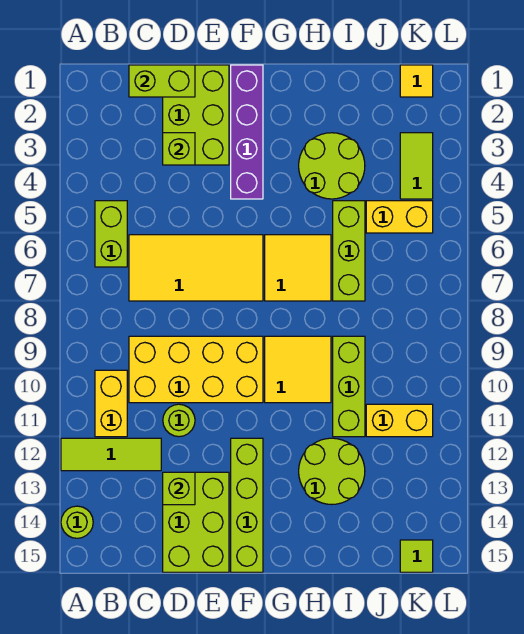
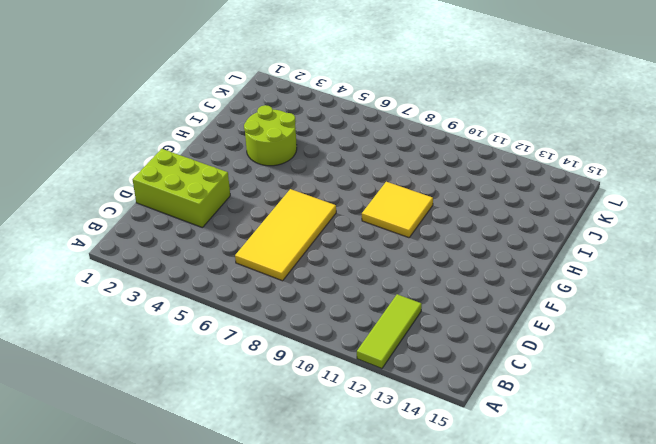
none -> lime 1x1 round brick [61,506,93,538]
none -> lime 1x2 brick [95,201,127,267]
none -> yellow 1x2 brick [95,370,127,437]

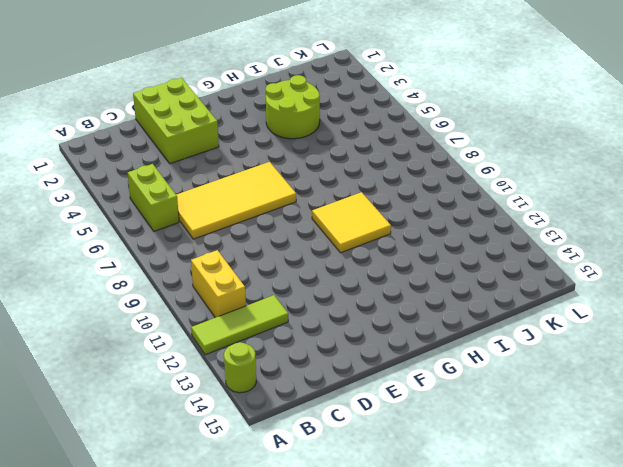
none -> yellow 2x4 brick [129,336,263,403]
none -> lime 1x1 round brick [163,404,195,437]
none -> lime 2x3 brick [163,472,229,572]

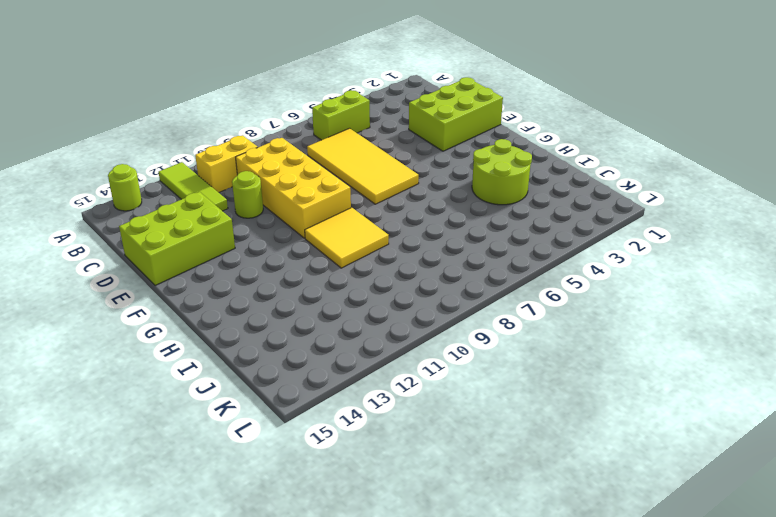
none -> purple 1x4 brick [231,65,263,199]
none -> lime 1x4 brick [231,438,263,572]
none -> yellow 2x2 tile [265,235,331,301]

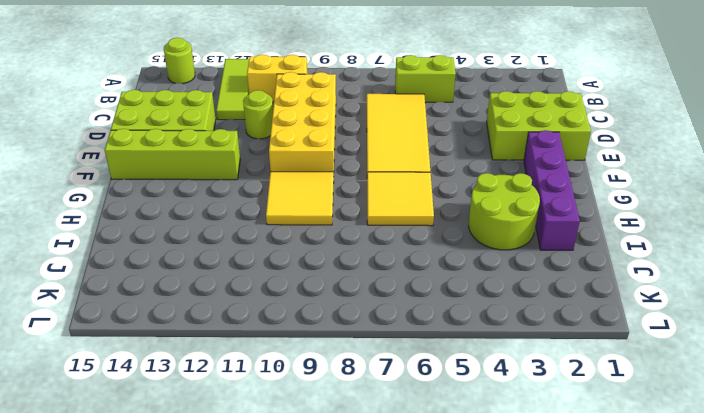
purple 1x4 brick [524,130,580,250] -> purple 1x4 brick turned to [231,65,263,199]
none -> lime 2x2 round brick [299,438,365,505]
none -> lime 1x3 brick [333,201,365,301]
none -> lime 1x3 brick [333,336,365,437]

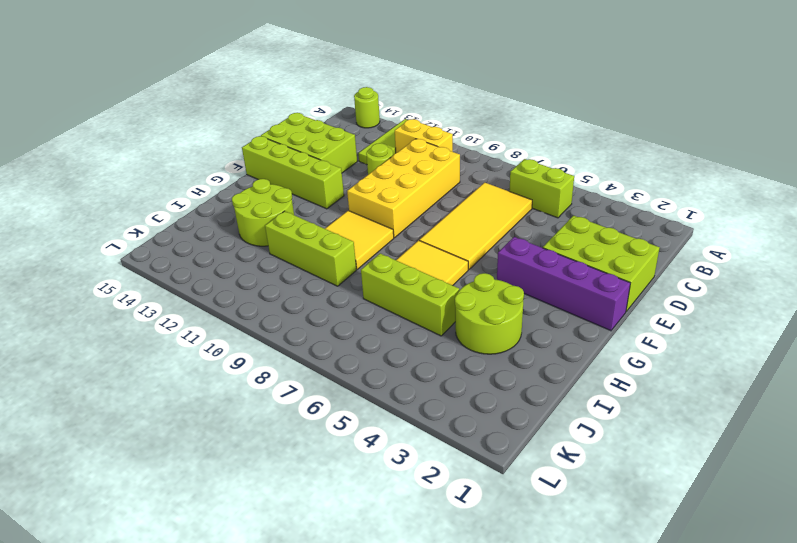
none -> yellow 1x2 brick [366,201,433,233]
none -> yellow 1x2 brick [366,404,433,437]
none -> yellow 1x1 tile [400,65,433,97]

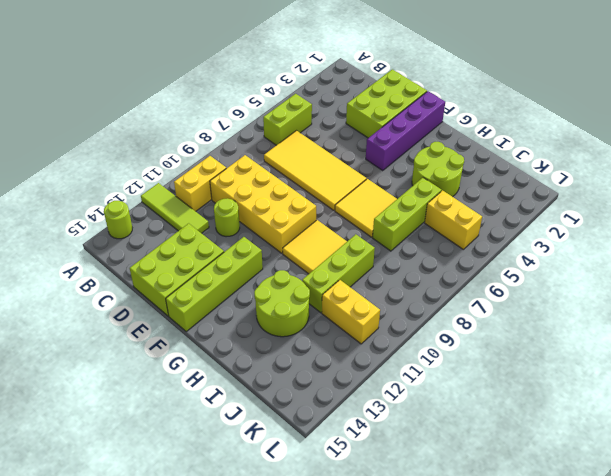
none -> yellow 1x1 tile [400,65,433,97]
none -> lime 1x2 tile [400,133,433,199]
none -> lime 1x1 tile [400,540,433,572]

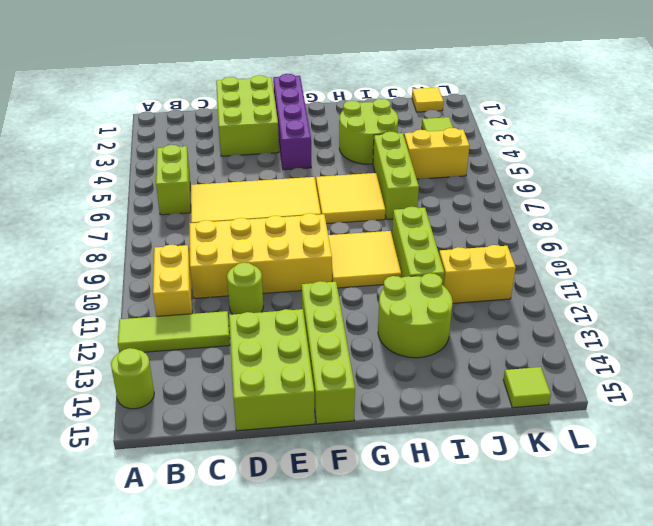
none -> lime 1x2 brick [129,65,195,97]
none -> lime 1x1 brick [163,133,195,165]
none -> lime 1x1 brick [163,472,195,505]

